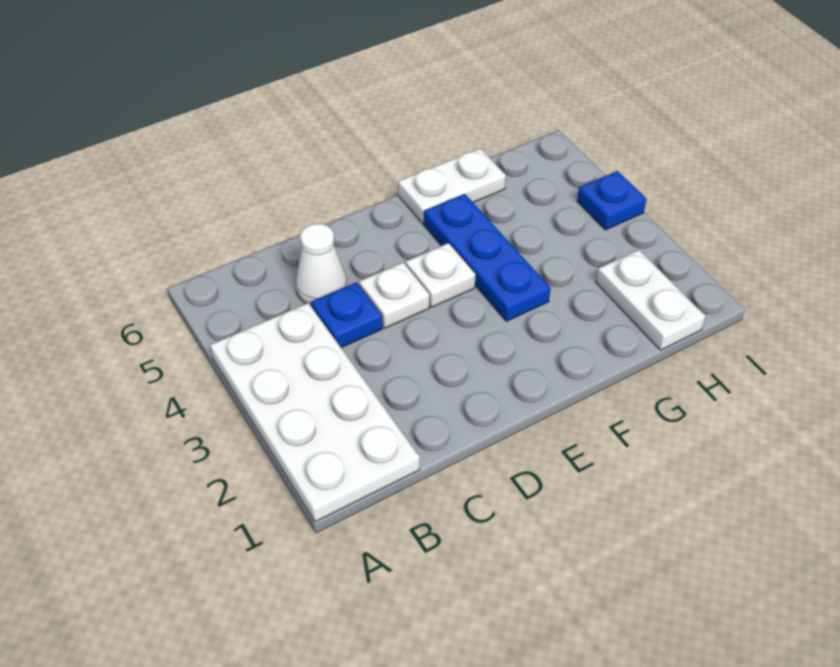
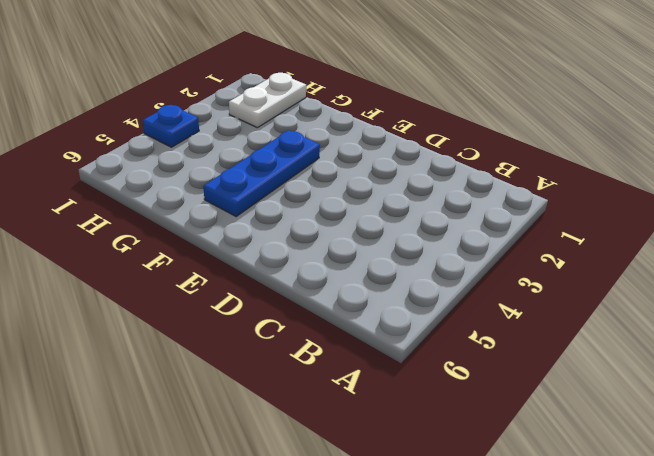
none -> white 2x4 plate [210,303,420,522]
none -> blue 1x1 plate [311,282,382,348]

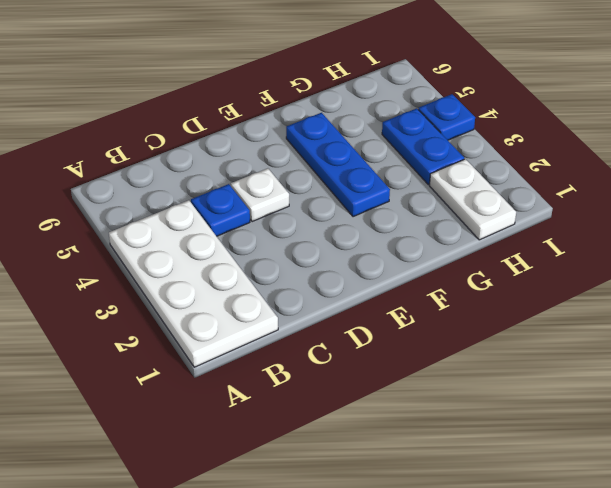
blue 1x2 plate [382,108,464,185] -> none
none -> white 1x1 cone [296,224,347,306]
none -> white 1x1 plate [405,243,476,307]

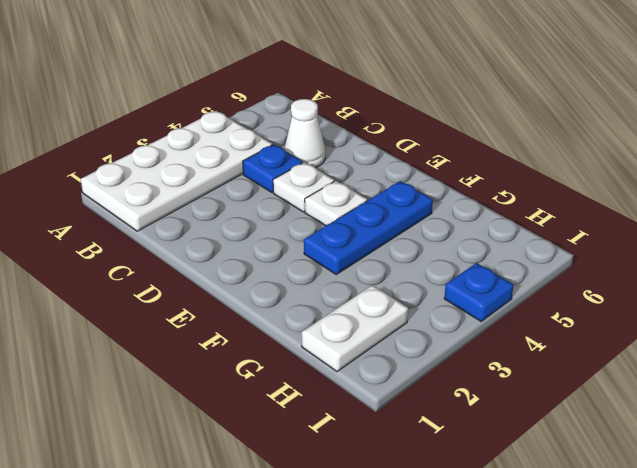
none -> white 1x2 plate [398,149,506,224]

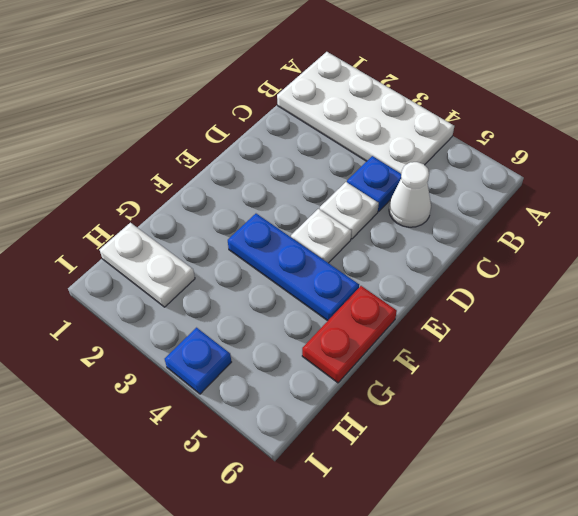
red 1x2 plate [302,286,397,383] -> white 1x2 plate [398,149,506,224]

